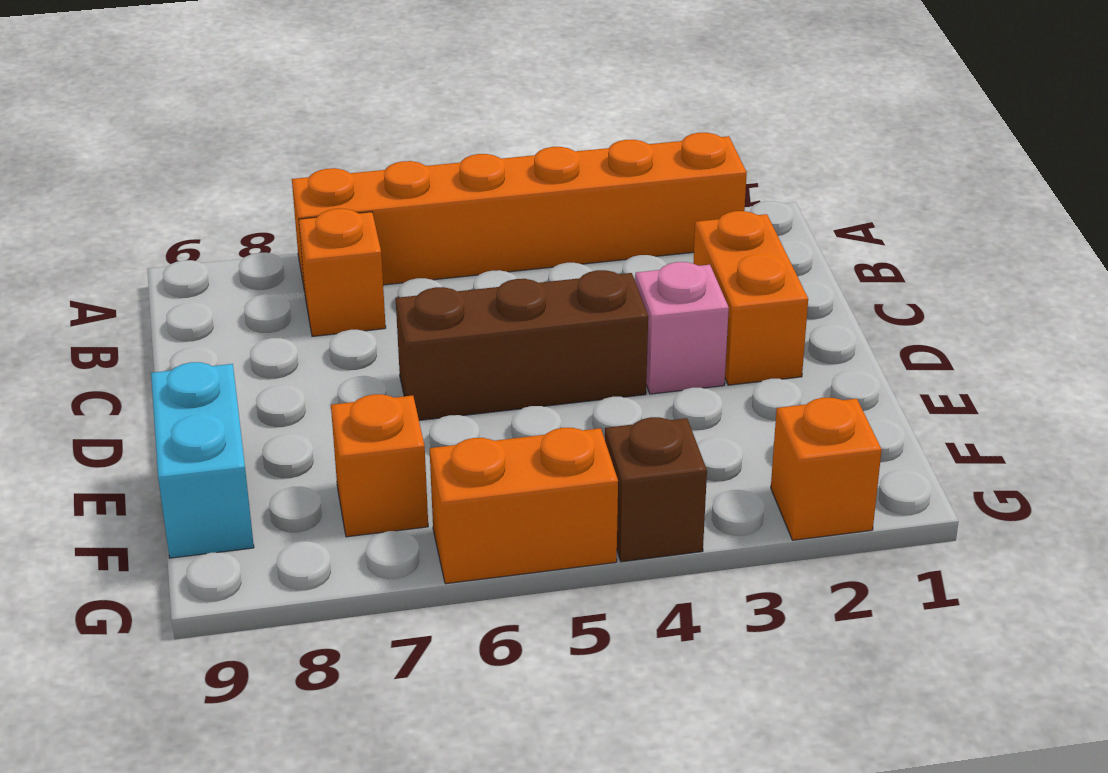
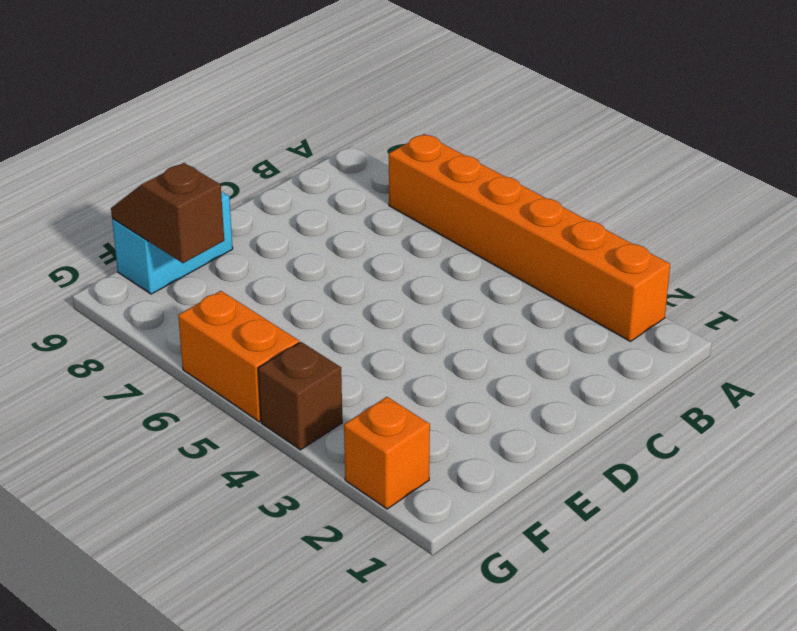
brown 1x2 slope [111,163,224,263] -> none
none -> orange 1x1 brick [299,209,386,336]
none -> orange 1x2 brick [693,211,808,385]

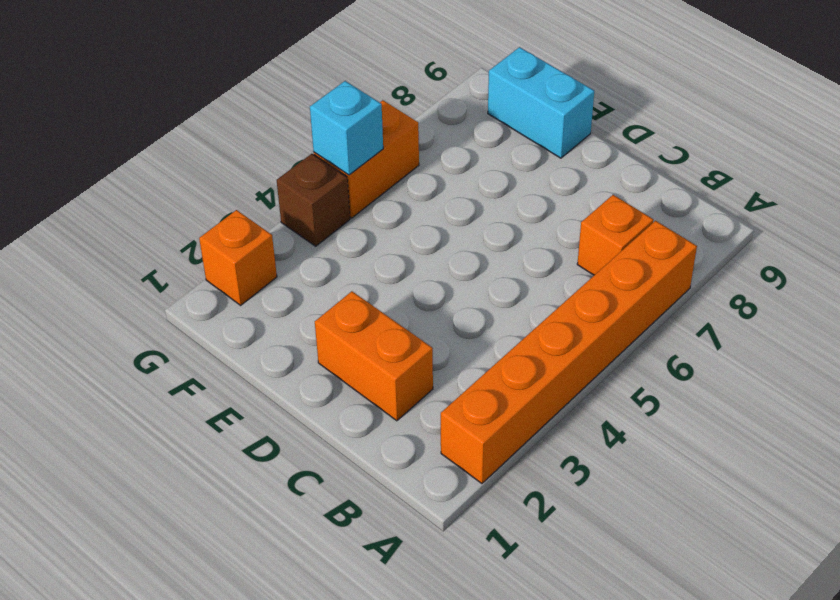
cyan 1x1 brick [310,81,383,175] -> none
none -> pink 1x1 brick [635,262,729,394]
none -> brown 1x3 brick [396,270,648,420]

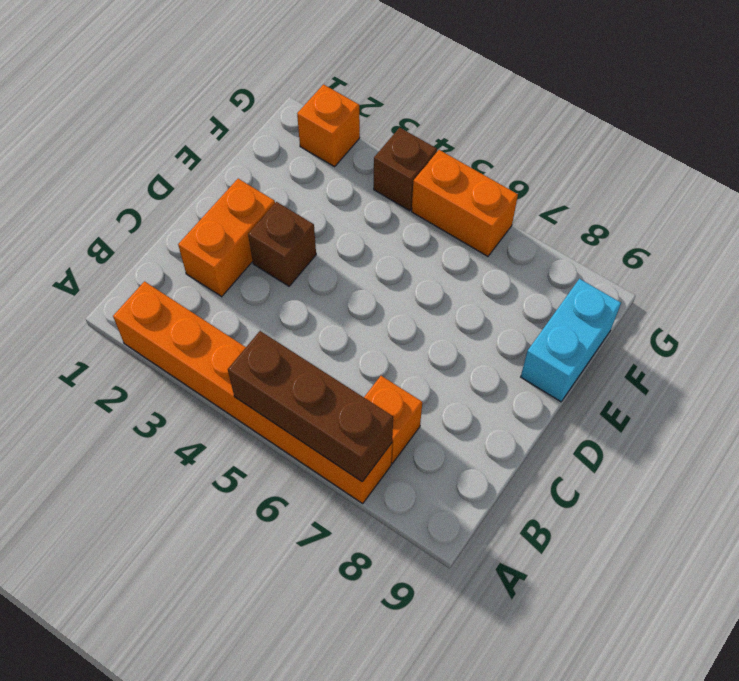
brown 1x3 brick [228,331,393,482] -> brown 1x3 brick moved to [396,270,648,420]
brown 1x1 brick [248,202,316,286] -> pink 1x1 brick [635,262,729,394]
none -> orange 1x1 brick [331,394,428,537]

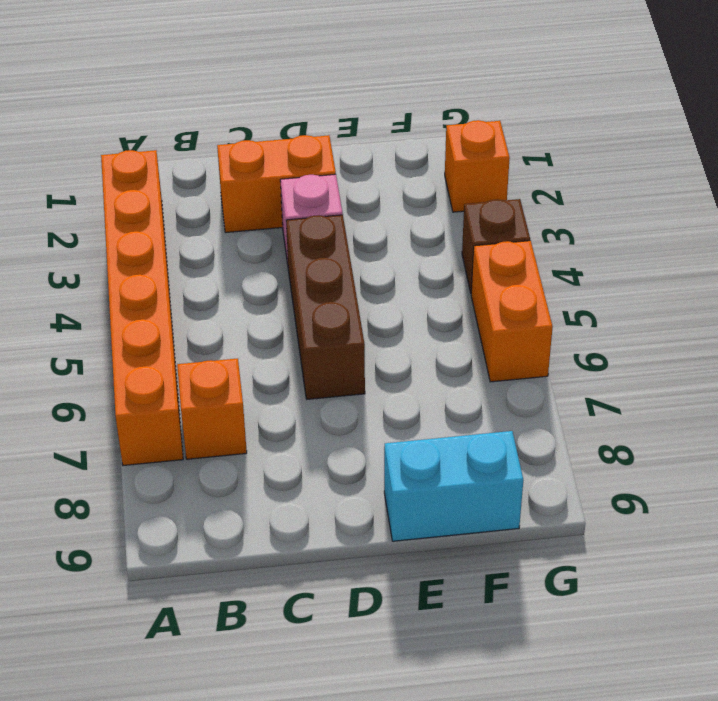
none -> orange 1x1 brick [331,394,428,537]

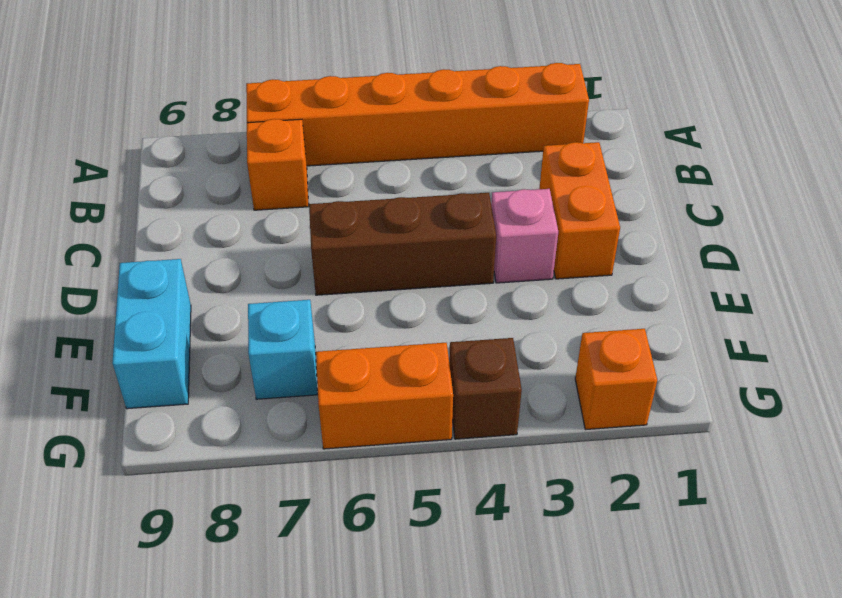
cyan 1x1 brick [248,300,317,399] -> orange 1x1 brick [331,394,428,537]

